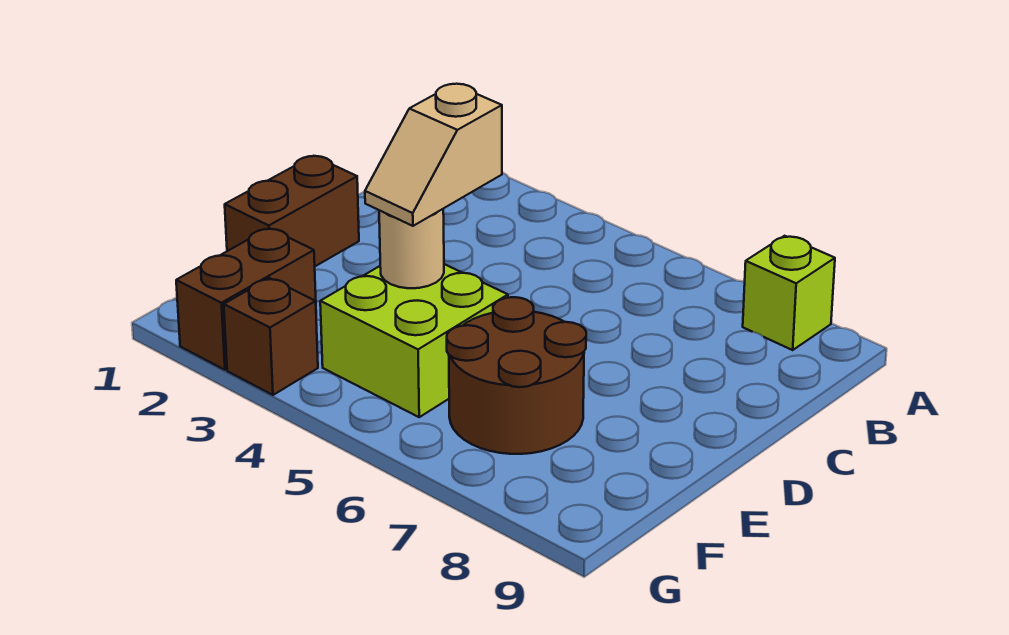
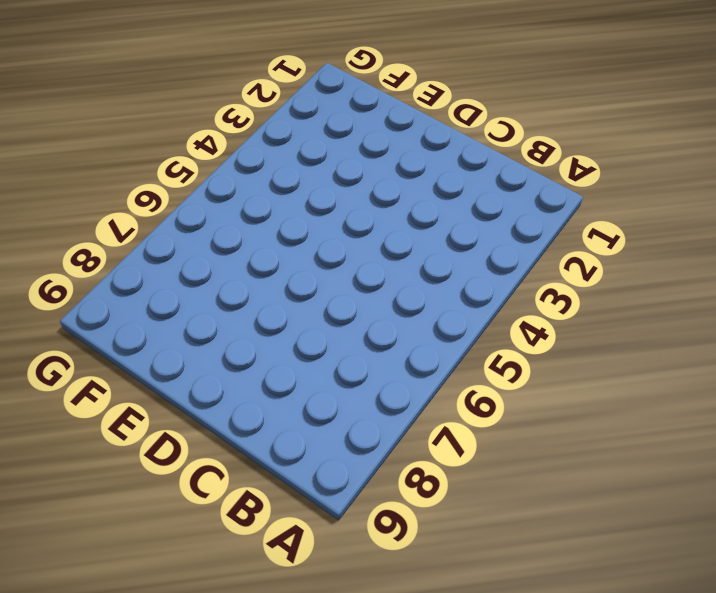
none -> lime 1x1 brick [743,236,835,350]
none -> brown 1x2 brick [225,156,359,266]

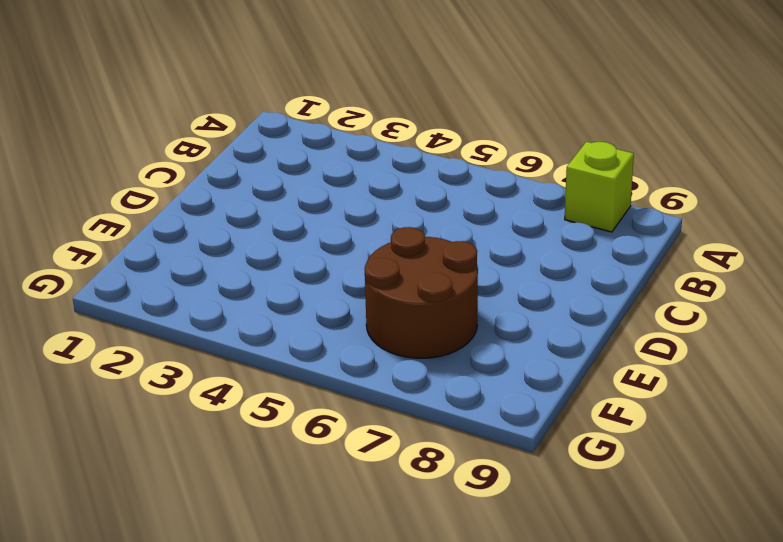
none -> brown 1x2 brick [225,156,359,266]
none -> lime 2x2 brick [320,264,508,417]

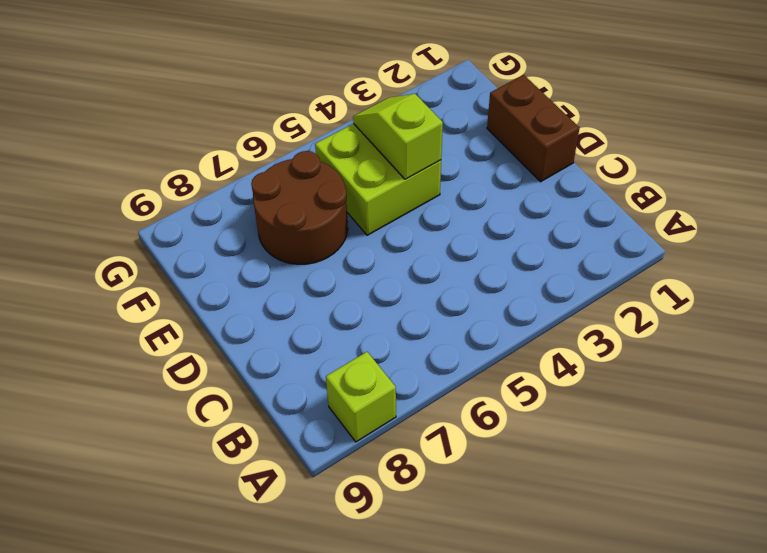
lime 1x2 slope [353,94,443,179] -> tan 1x1 round brick [379,209,444,288]
none -> brown 1x2 brick [176,228,316,370]
none -> brown 1x1 brick [224,278,318,395]

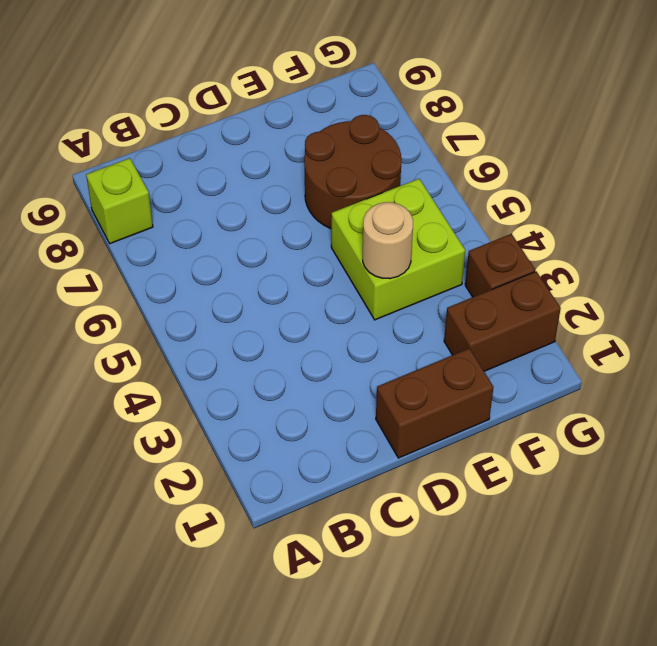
none -> tan 1x2 slope [365,84,502,226]

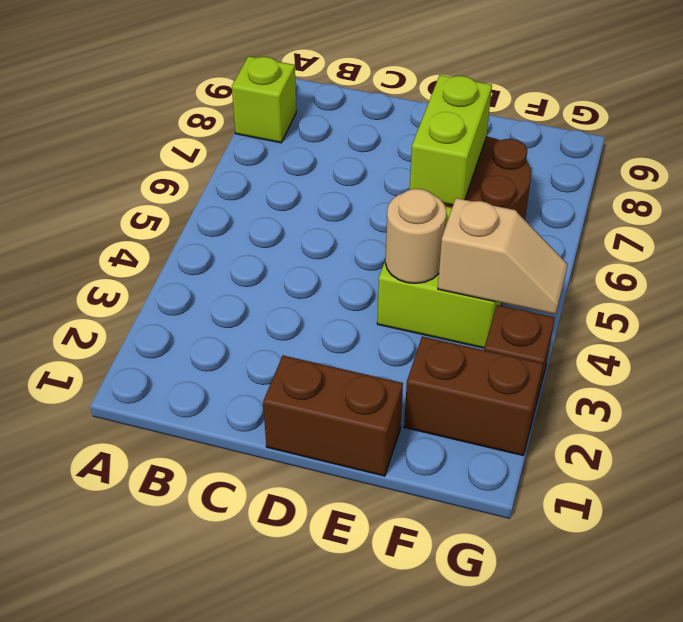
lime 1x2 brick [410,75,492,205] -> none
tan 1x2 slope [438,198,568,314] -> tan 1x2 slope moved to [365,84,502,226]

